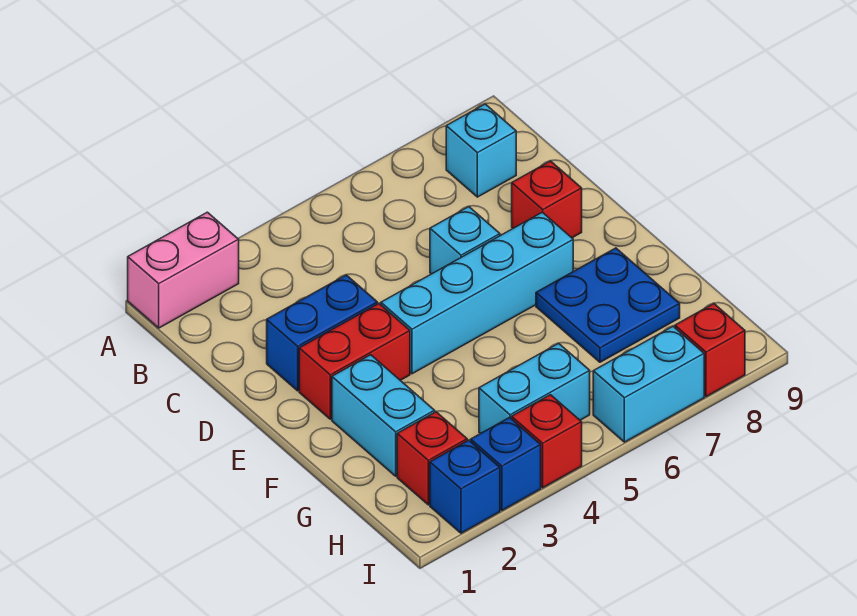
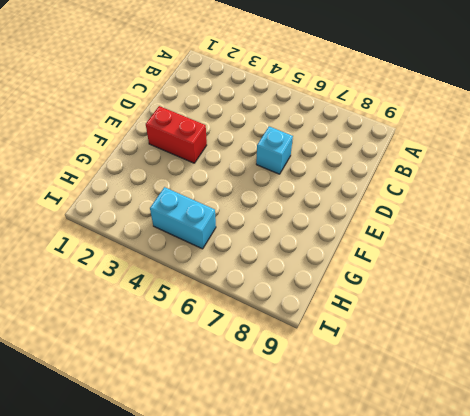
none -> pink 1x2 brick [128,212,239,328]
none -> cyan 1x1 brick [446,104,516,197]
none -> blue 1x2 brick [267,275,377,391]

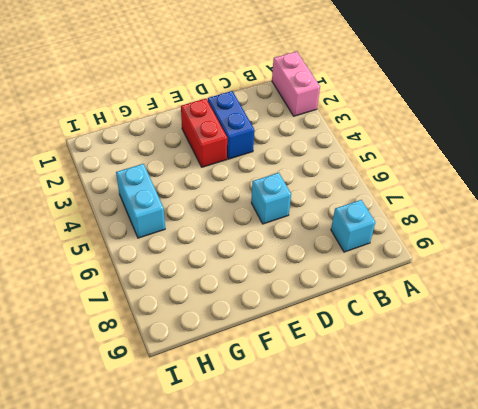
none -> red 1x1 brick [512,161,582,238]
none -> cyan 1x4 brick [381,212,573,374]
none -> cyan 1x2 brick [332,355,435,476]

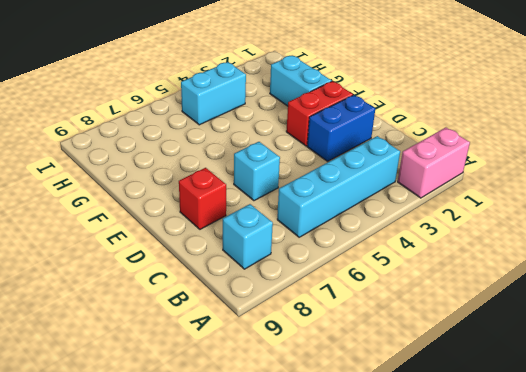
cyan 1x4 brick [277,136,400,237] -> cyan 1x4 brick moved to [381,212,573,374]
none -> blue 2x2 plate [536,248,680,362]
none -> red 1x1 brick [397,412,467,505]
none -> blue 1x1 brick [430,440,500,533]

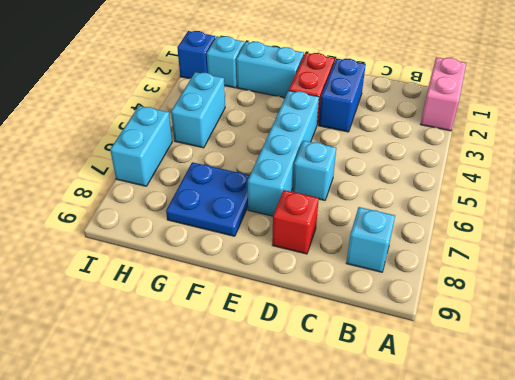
cyan 1x1 brick [207,36,244,88] -> red 1x1 brick [397,412,467,505]
none -> blue 1x1 brick [471,418,541,510]
none -> red 1x1 brick [512,395,582,488]
none -> red 1x1 brick [675,304,745,397]

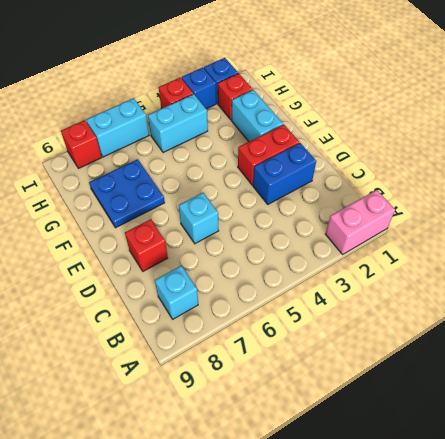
none -> cyan 1x4 brick [381,212,573,374]

